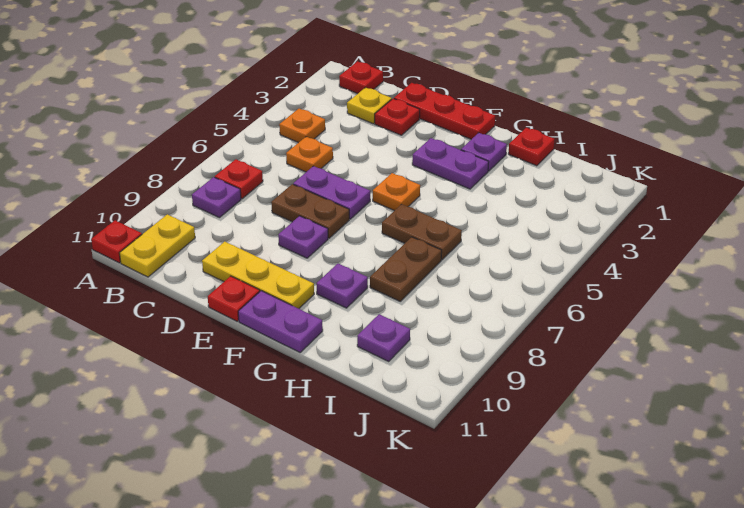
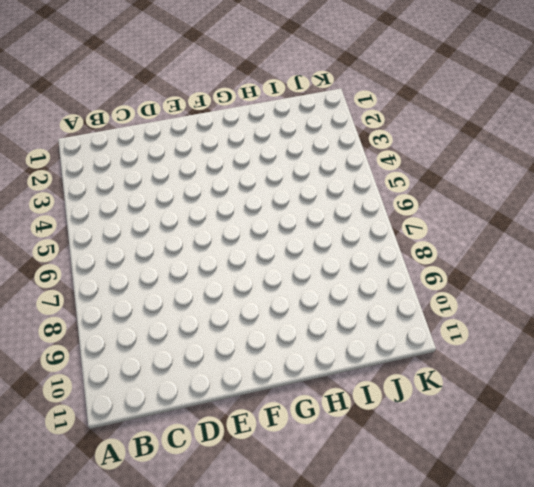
none -> red 1x1 plate [91,220,142,263]
none -> red 1x1 plate [339,61,383,94]
none -> orange 1x1 plate [279,109,325,143]

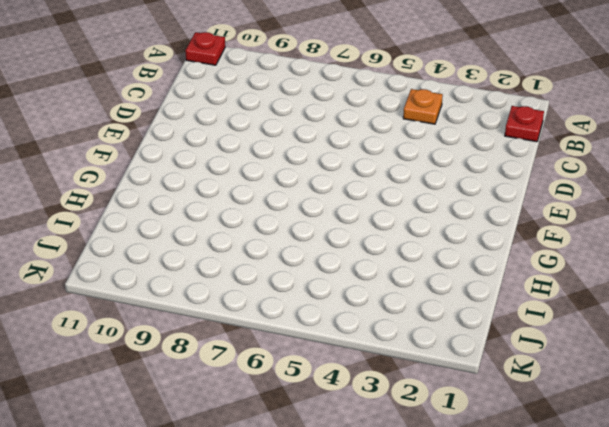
none -> red 1x1 plate [215,159,263,199]
none -> purple 1x1 plate [192,177,241,218]
none -> yellow 1x2 plate [119,214,195,277]

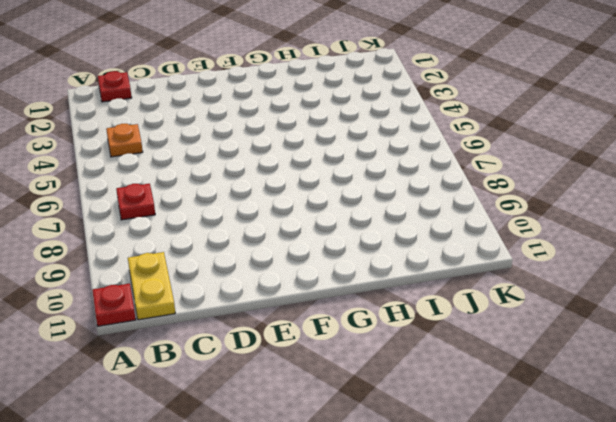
none -> purple 1x1 plate [192,177,241,218]
none -> yellow 1x1 plate [347,88,392,124]
none -> orange 1x1 plate [286,137,333,172]

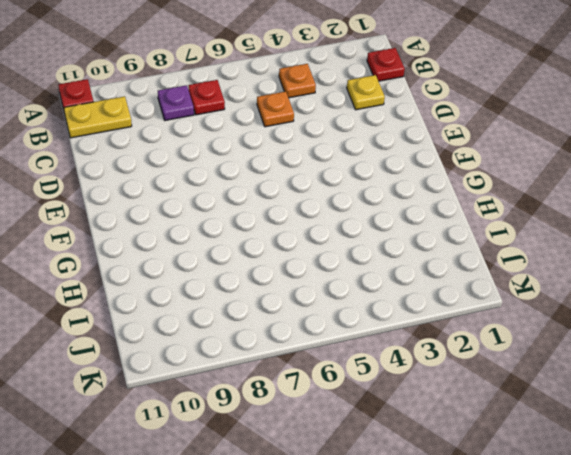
none -> red 1x3 plate [394,83,495,139]
none -> red 1x1 plate [375,99,420,135]
none -> purple 1x2 plate [293,166,370,219]

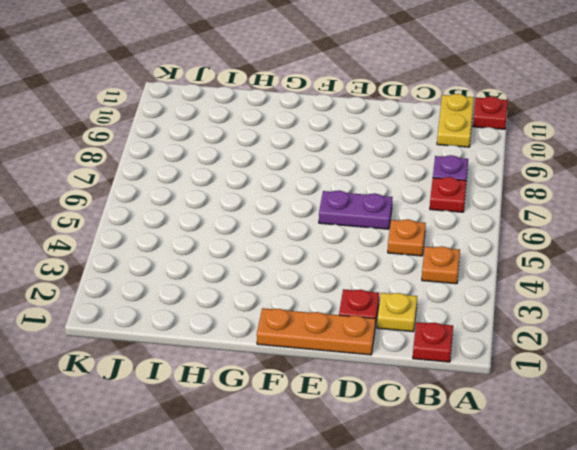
orange 1x3 plate [257,308,376,355] -> red 1x3 plate [394,83,495,139]
none -> brown 1x2 plate [271,184,349,238]
none -> yellow 1x3 plate [202,242,314,309]
none -> purple 1x1 plate [278,216,328,258]

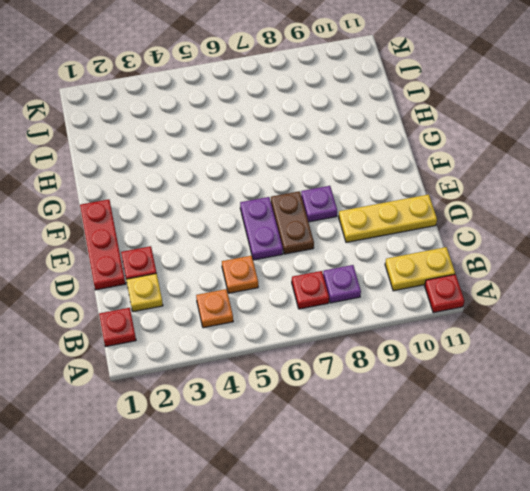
yellow 1x3 plate [339,194,437,242] -> yellow 1x3 plate turned to [202,242,314,309]
none -> red 1x1 plate [208,276,260,321]
none -> purple 1x2 plate [412,138,489,189]
none -> orange 1x1 plate [373,173,420,211]

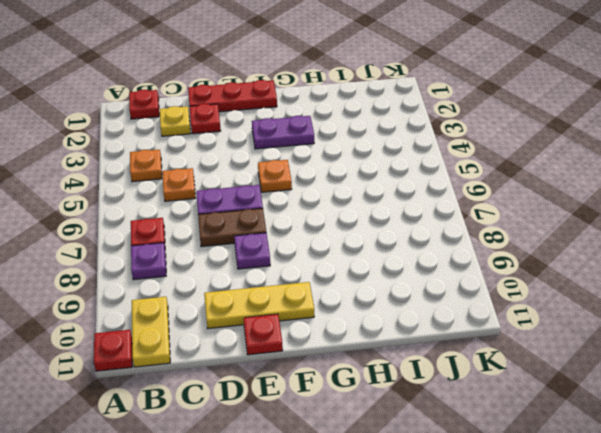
none -> purple 1x2 plate [238,291,323,352]
none -> purple 1x1 plate [461,133,507,171]
none -> brown 1x2 plate [382,204,462,260]

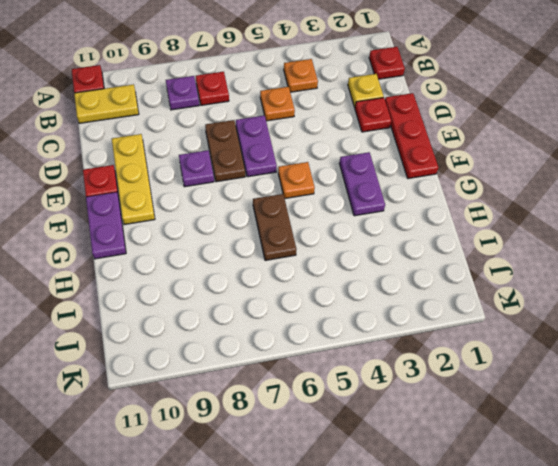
none -> purple 1x1 plate [461,133,507,171]
none -> purple 1x1 plate [316,264,368,308]
none -> red 1x1 plate [508,128,555,166]

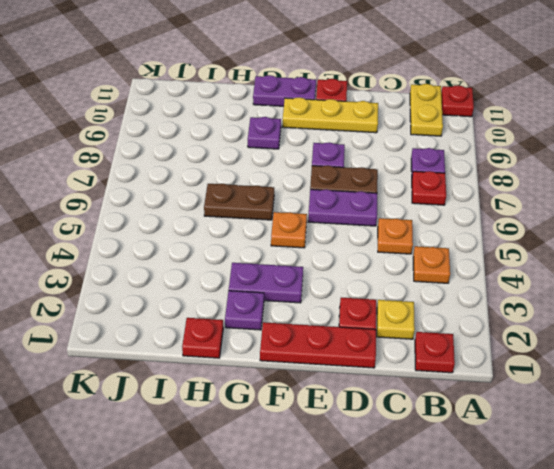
none -> brown 1x2 plate [370,237,442,301]
none -> purple 1x1 plate [357,314,410,361]

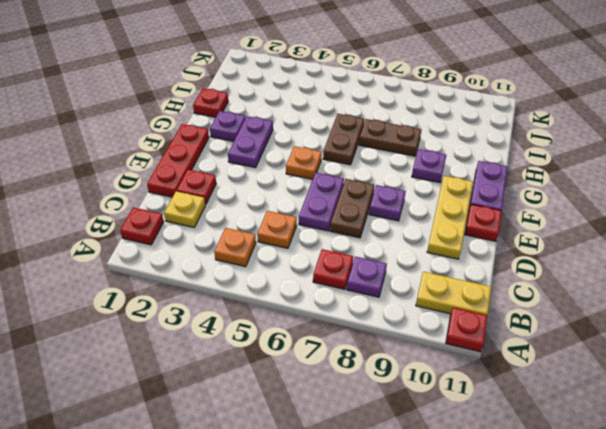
none -> purple 1x1 plate [357,314,410,361]

